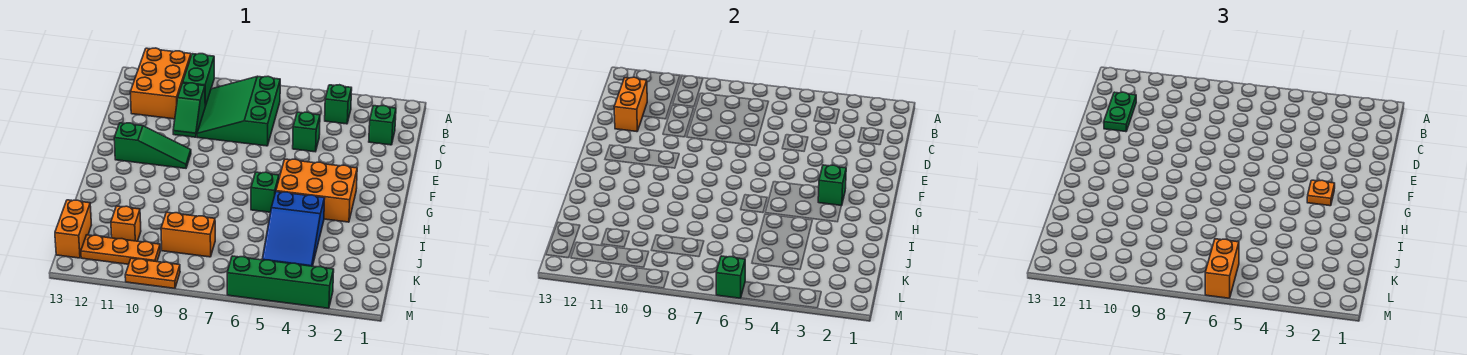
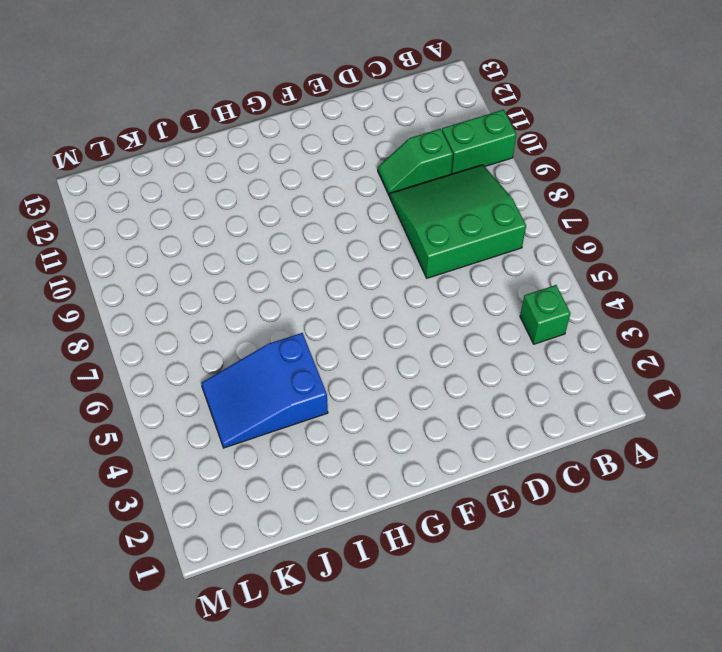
none -> orange 2x3 brick [130,48,191,119]
none -> green 1x1 brick [369,106,396,145]
none -> green 1x1 brick [293,112,320,152]

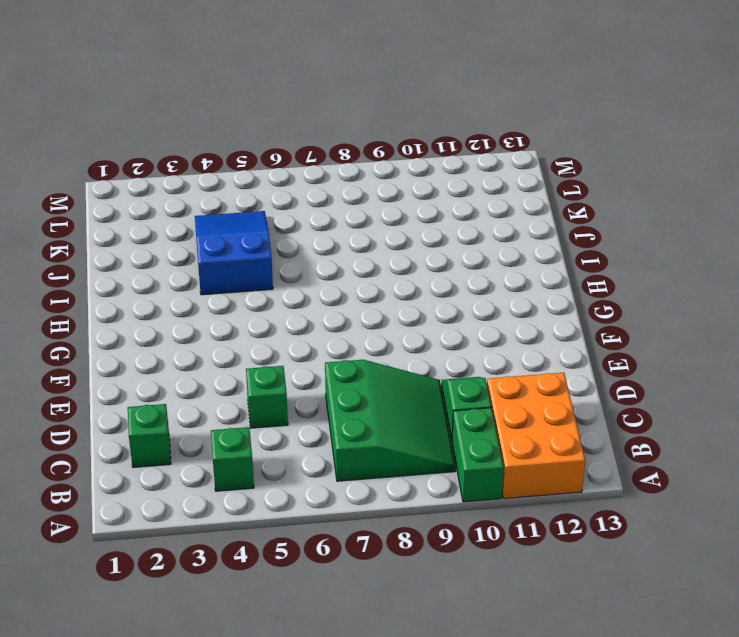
none -> green 1x3 slope [114,123,191,168]
none -> orange 2x3 brick [276,159,357,222]
none -> green 1x1 brick [251,172,279,212]

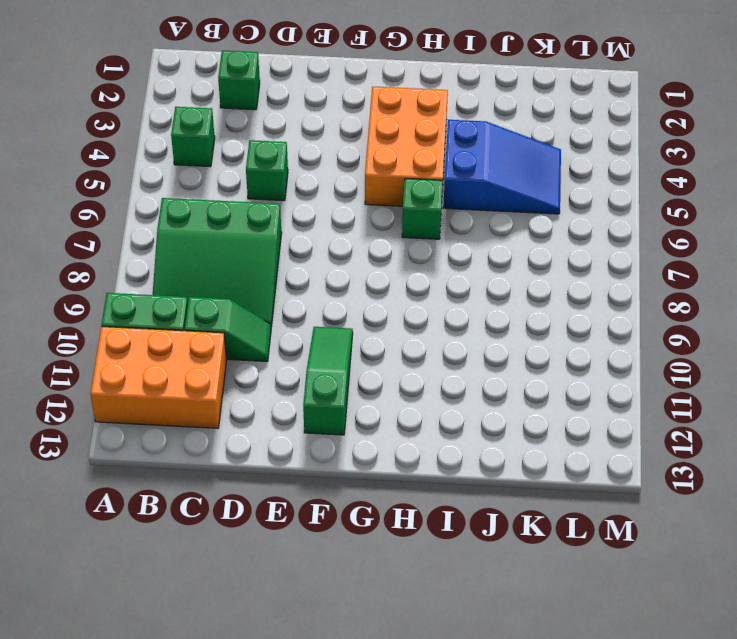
none -> orange 1x2 brick [161,212,215,257]
none -> orange 1x1 brick [111,206,141,241]
none -> orange 1x2 brick [55,200,91,258]

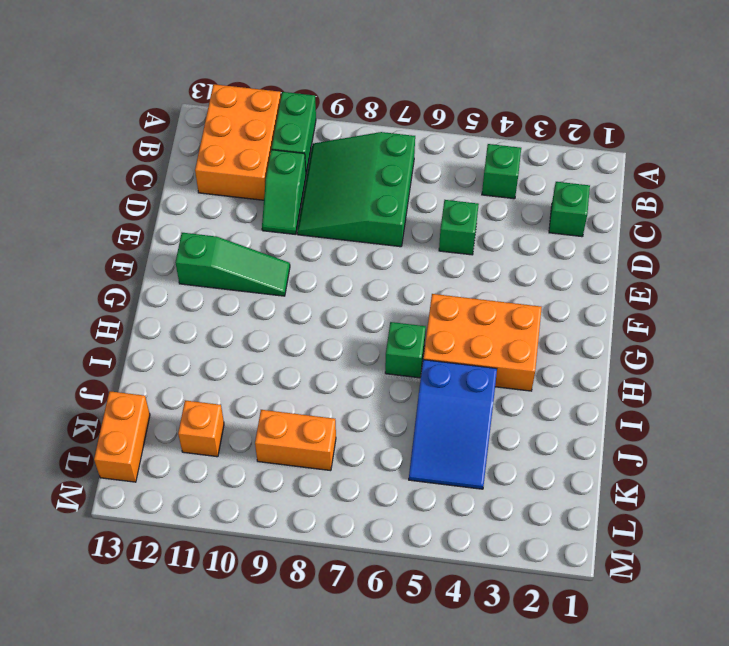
none -> orange 1x3 plate [81,235,160,264]
none -> green 1x4 brick [227,256,334,308]
none -> orange 1x2 plate [125,258,180,288]

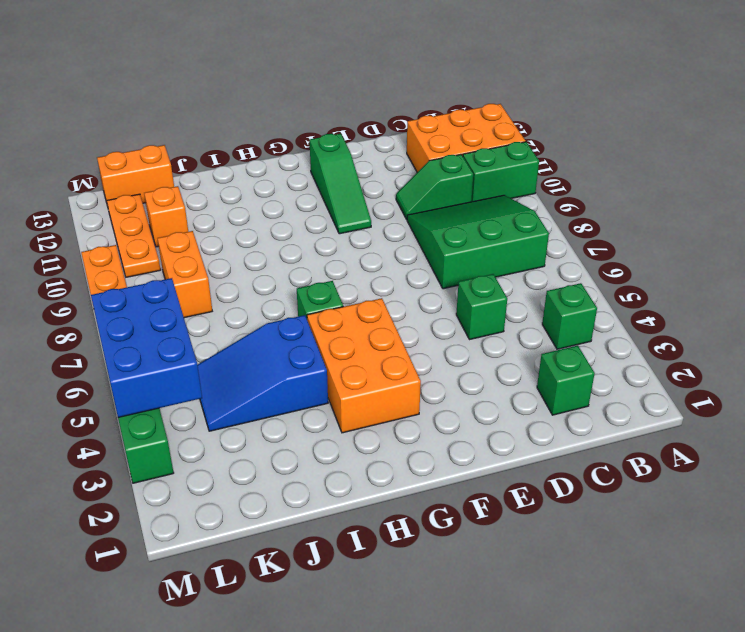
blue 2x3 brick [91,278,202,417] -> green 1x1 brick [716,256,745,298]
none -> orange 1x2 brick [614,77,647,132]
none -> green 1x1 brick [818,165,846,206]
none -> green 1x2 plate [1104,92,1136,132]

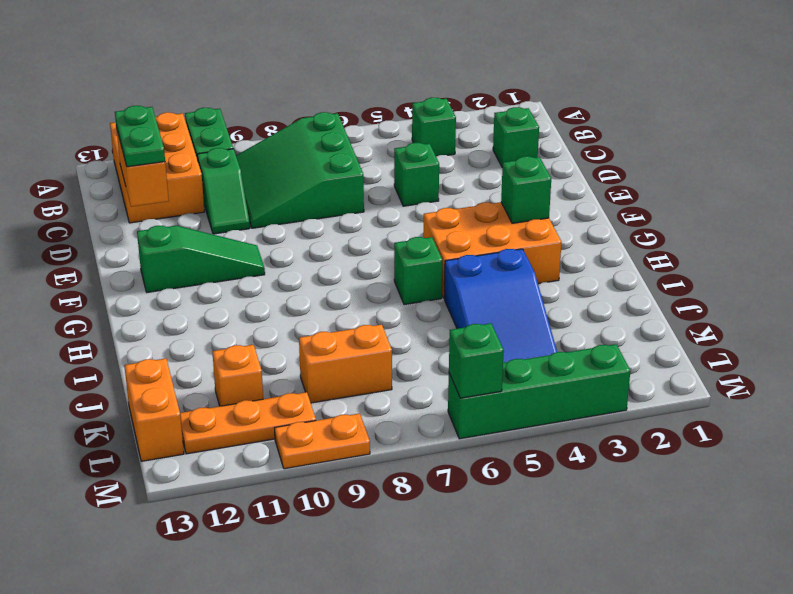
none -> orange 1x1 plate [1307,180,1335,206]
none -> orange 1x2 brick [1205,239,1239,298]

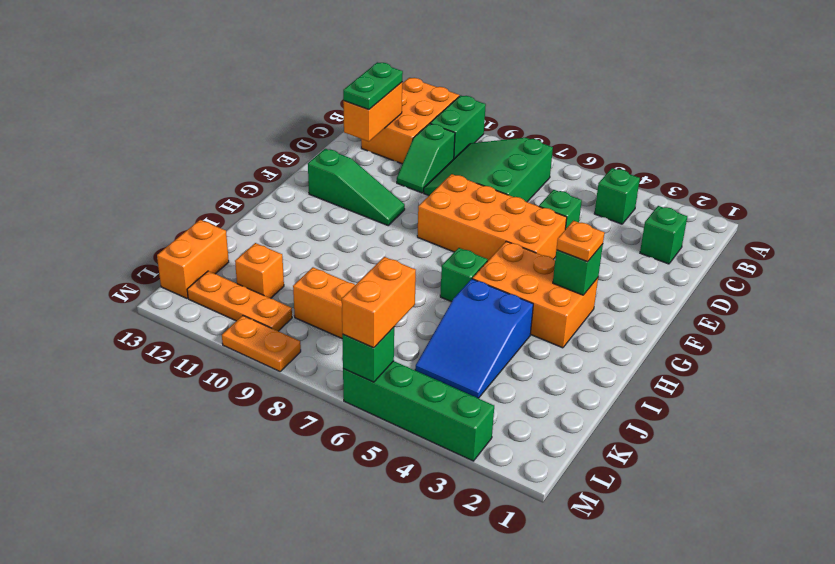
orange 2x4 brick [417,174,567,260] -> none

